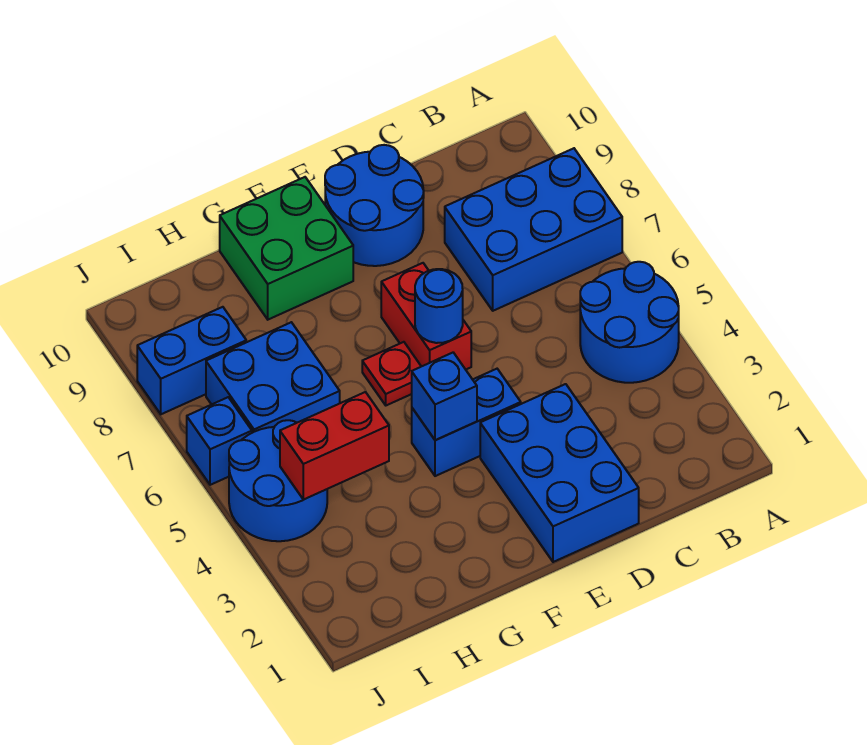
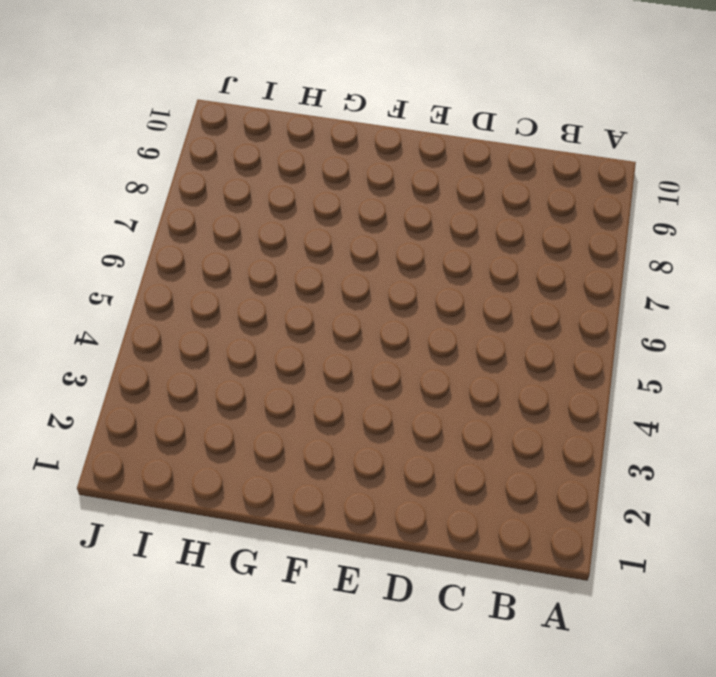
none -> blue 2x2 round brick [580,262,679,383]
none -> blue 2x3 brick [445,148,622,311]
none -> blue 2x3 brick [480,384,639,562]

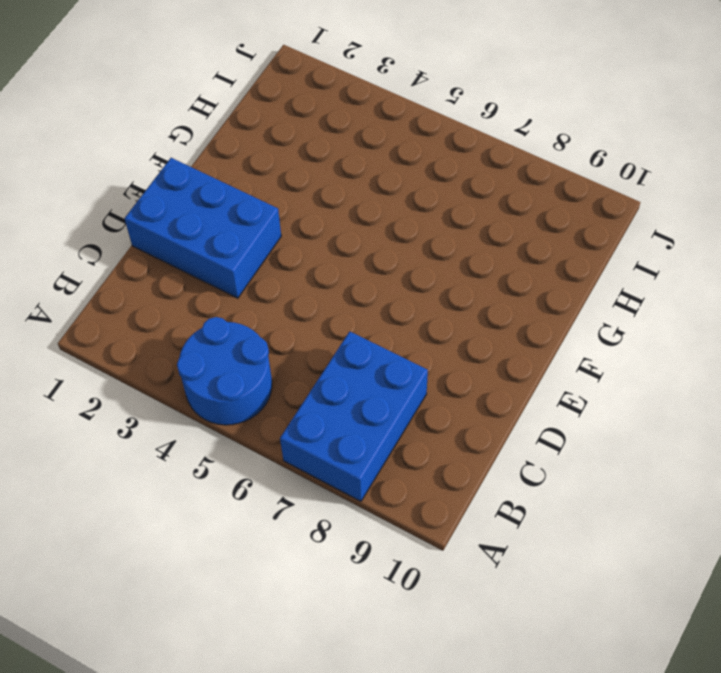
none -> blue 2x2 round brick [325,145,424,266]
none -> blue 1x2 brick [412,369,521,476]
none -> red 1x2 brick [381,263,471,370]

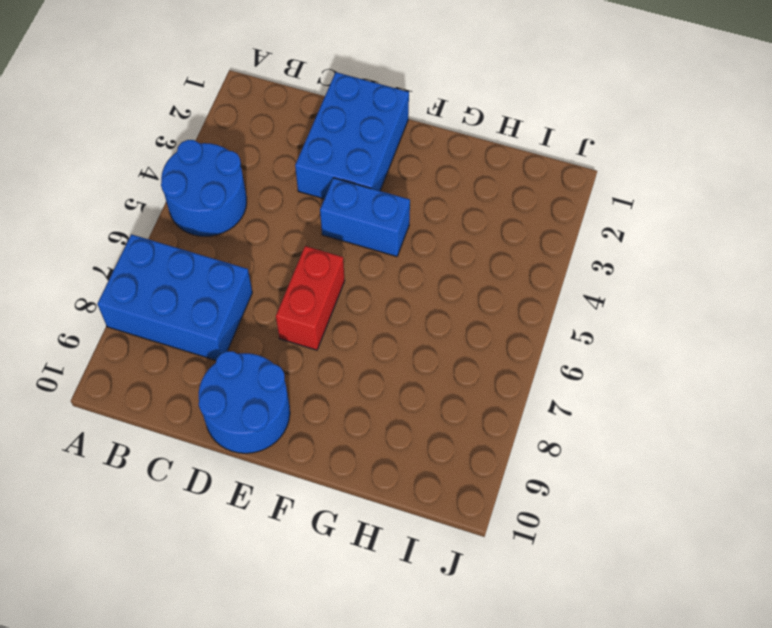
none -> red 1x1 plate [362,342,421,405]
none -> green 2x2 brick [220,177,353,320]
none -> blue 2x2 brick [206,322,340,433]

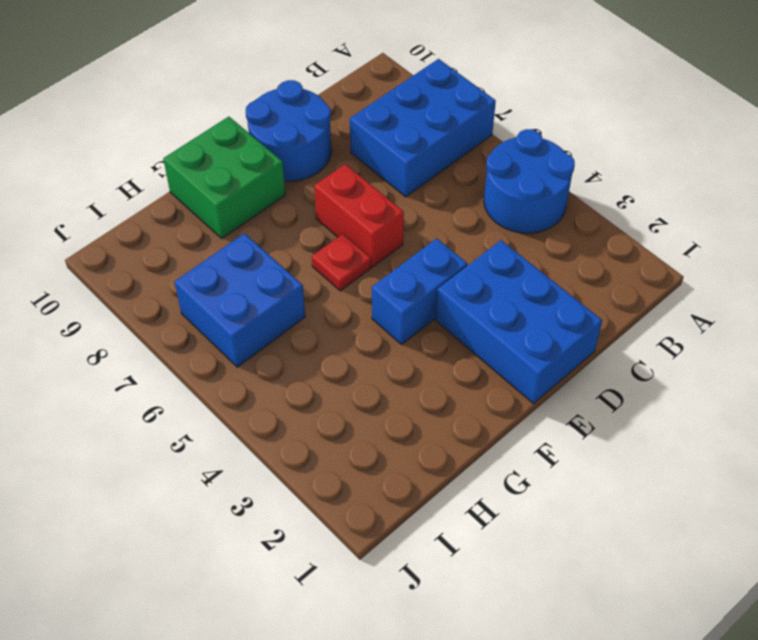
none -> blue 2x2 round brick [229,420,327,541]
none -> blue 1x2 brick [137,307,246,414]
none -> blue 1x1 brick [187,397,252,485]

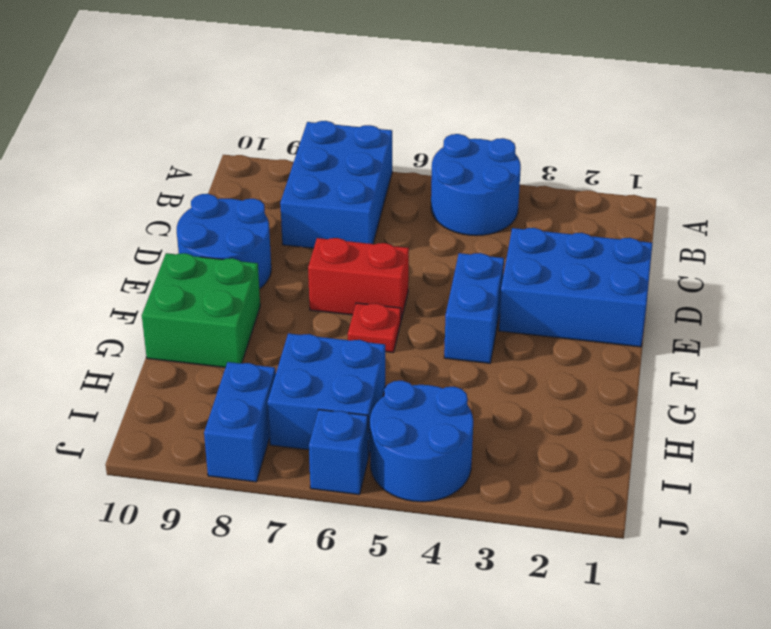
none -> blue 1x1 round brick [415,269,463,343]
none -> blue 1x1 brick [412,353,477,440]
none -> red 1x2 brick [280,392,389,500]

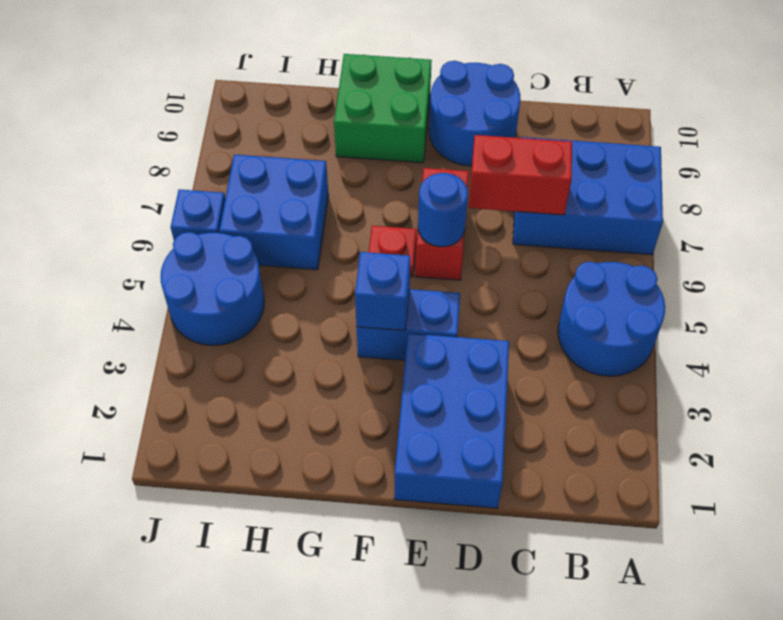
red 1x2 brick [469,135,572,215] -> red 1x2 brick moved to [280,392,389,500]
none -> blue 1x2 brick [137,307,246,414]

